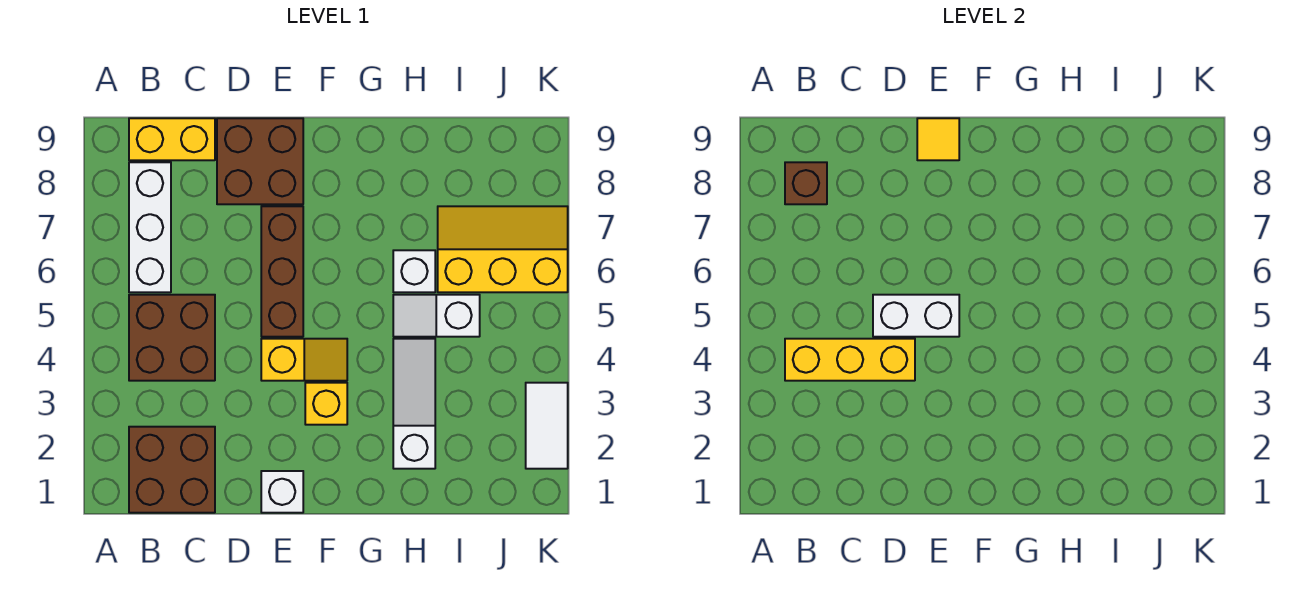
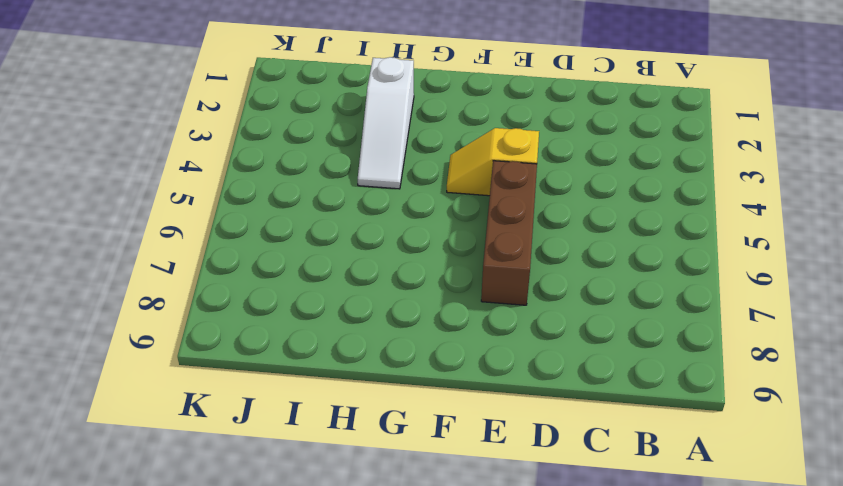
none -> brown 2x2 brick [129,427,215,513]
none -> brown 2x2 brick [129,295,215,381]
none -> white 1x3 brick [129,162,171,292]

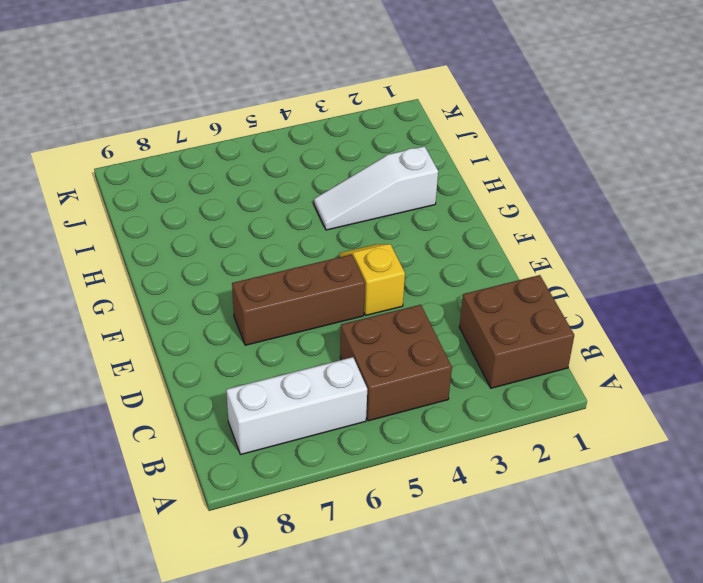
none -> yellow 1x2 brick [129,118,215,160]
none -> brown 2x2 brick [217,118,303,204]
none -> white 1x1 brick [261,471,303,513]

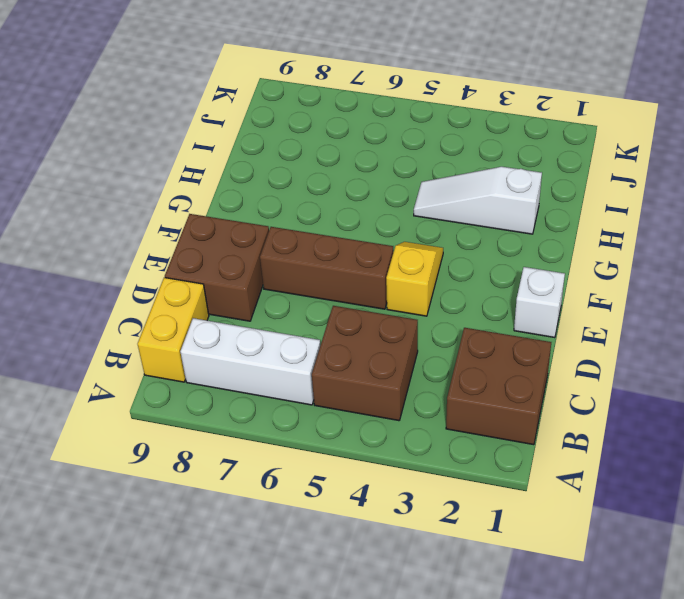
none -> yellow 1x1 brick [305,383,347,425]
none -> white 1x2 slope [393,295,480,337]
none -> white 1x1 brick [393,250,435,292]

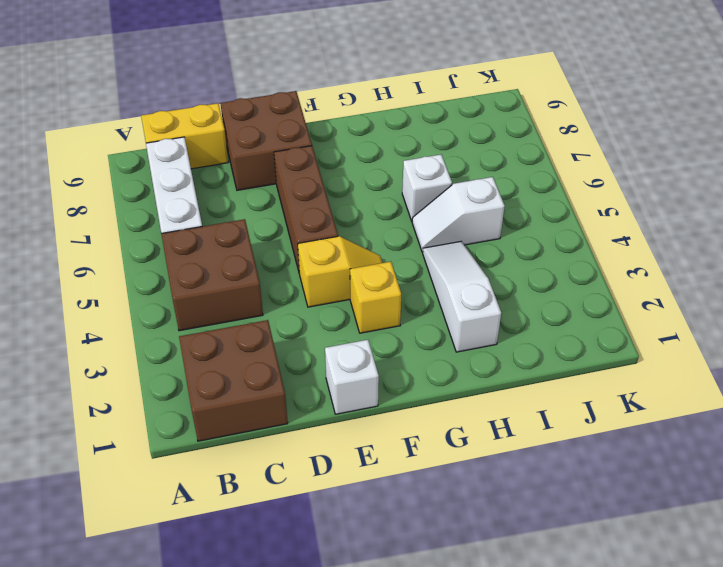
none -> yellow 2x3 slope [438,206,568,292]
none -> white 1x2 tile [526,383,568,469]
none -> yellow 1x3 brick [785,339,915,381]

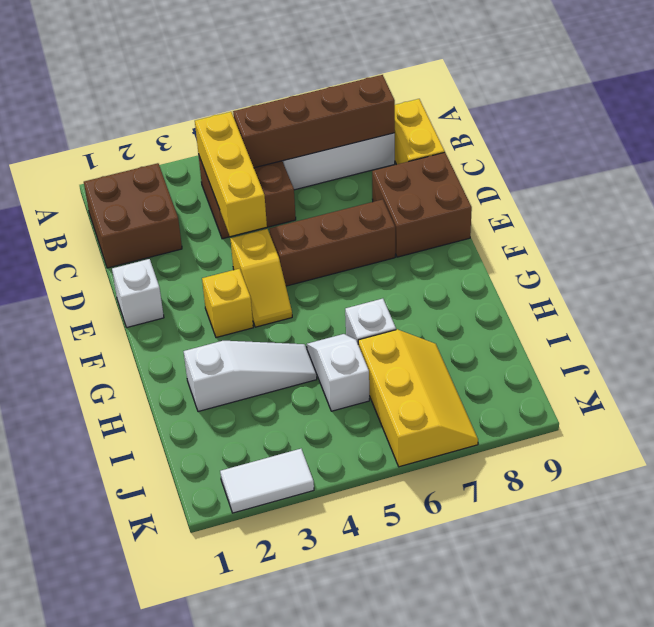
brown 1x4 brick [233,75,395,168] -> brown 1x1 brick [785,162,827,204]
none -> white 1x2 brick [873,295,959,337]
none -> yellow 1x1 tile [917,118,959,160]

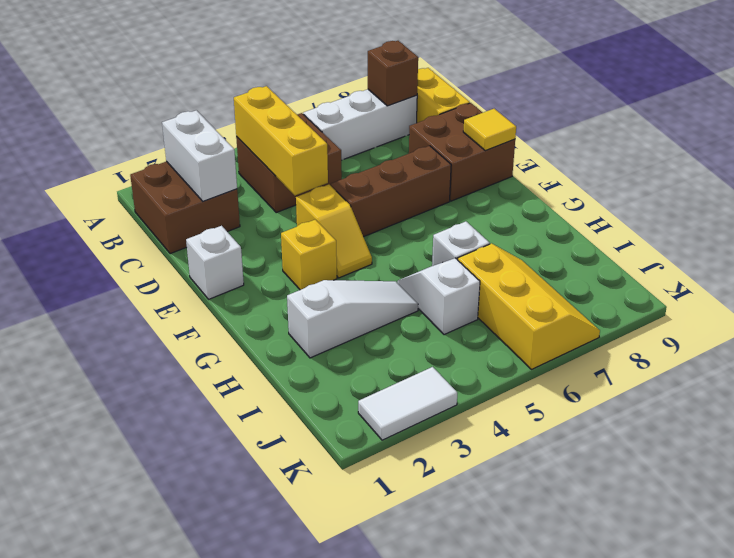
white 1x2 brick [162,110,237,201] -> white 1x2 brick moved to [873,295,959,337]

